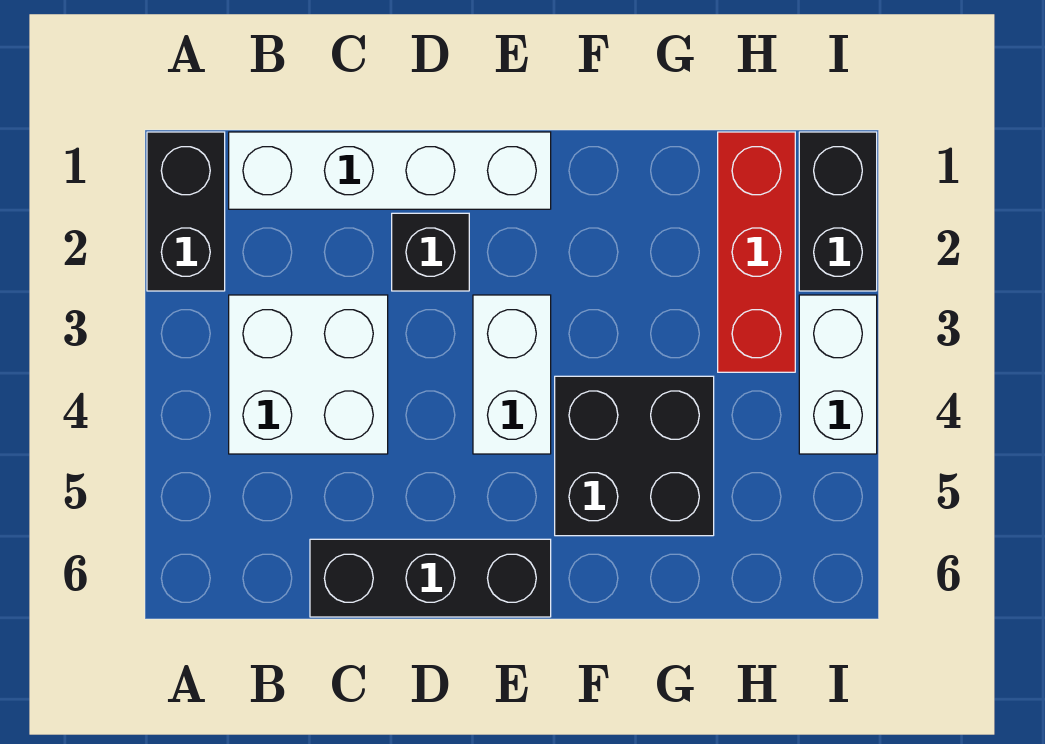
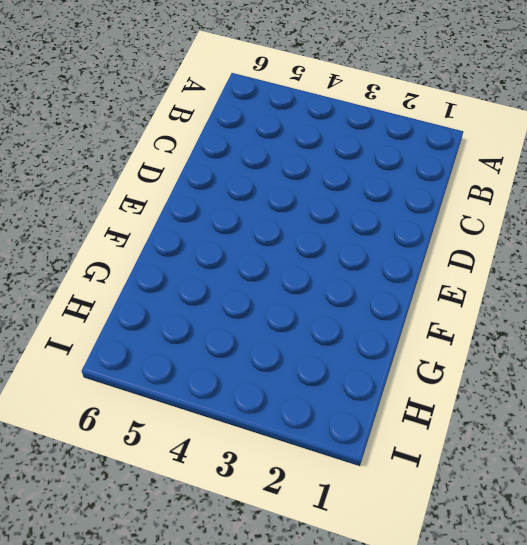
none -> black 1x2 brick [147,132,225,291]
none -> white 1x4 brick [229,132,551,209]

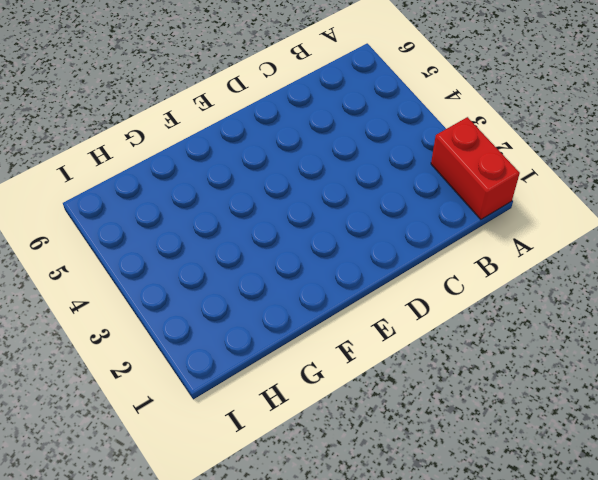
red 1x2 brick [431,117,520,219] -> black 1x2 brick [147,132,225,291]
none -> white 1x4 brick [229,132,551,209]
none -> white 2x2 brick [229,295,388,454]

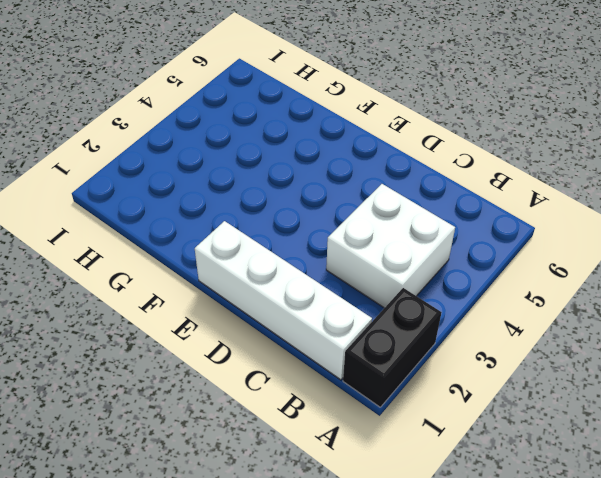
none -> black 1x3 brick [310,539,551,617]
none -> black 1x1 brick [392,213,469,291]

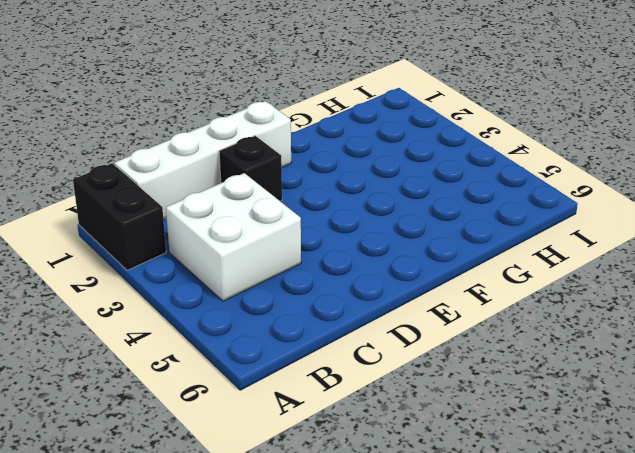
none -> black 1x3 brick [310,539,551,617]
none -> white 1x2 brick [473,295,551,454]

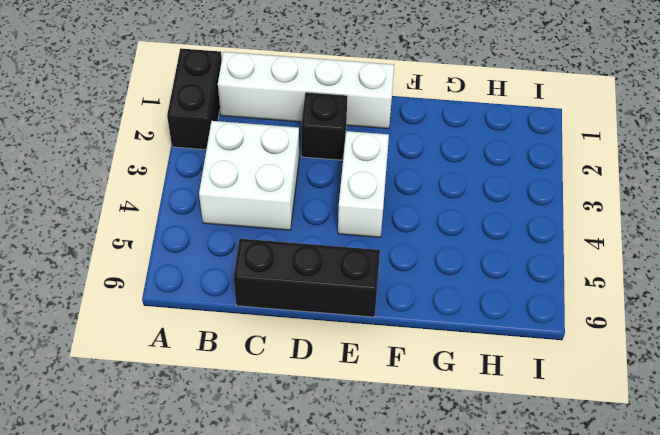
none -> black 2x2 brick [555,376,714,536]
none -> red 1x3 brick [718,132,795,372]

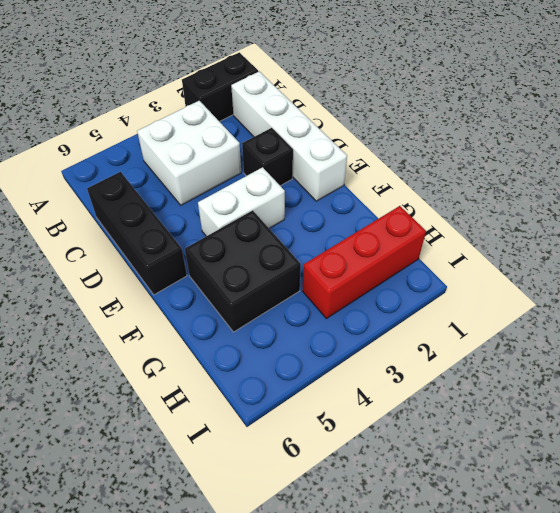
none -> black 1x2 brick [799,132,877,291]
none -> white 1x2 brick [799,295,877,454]

